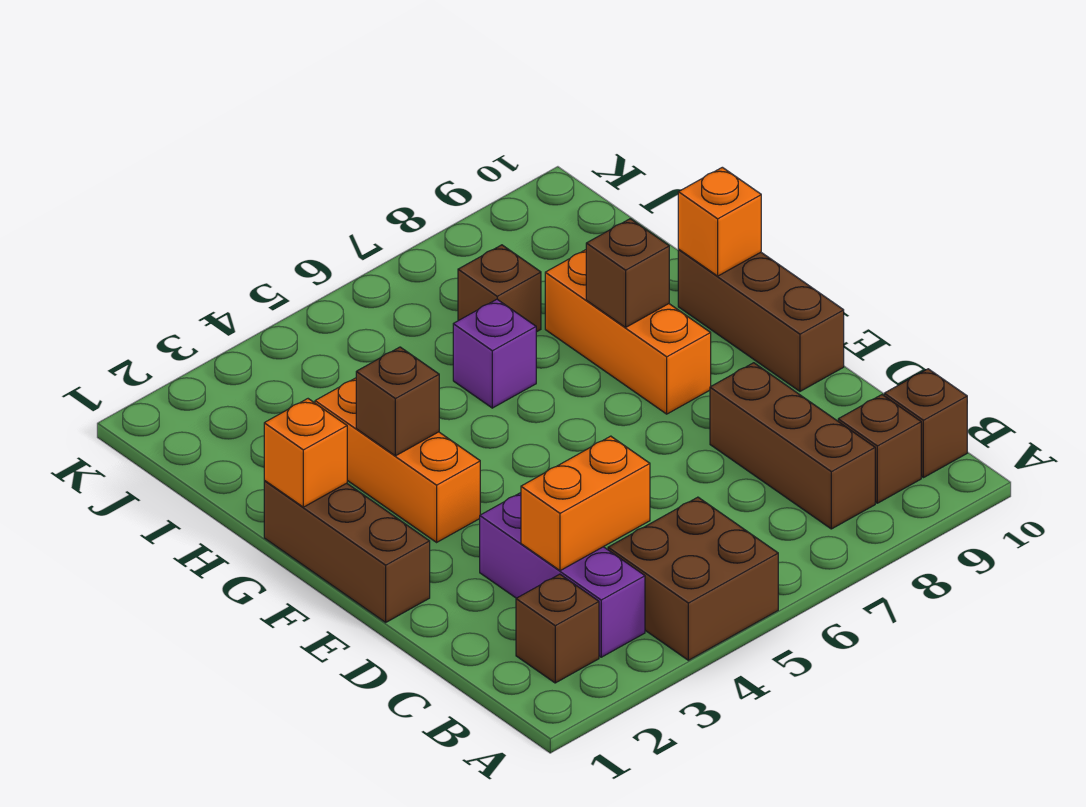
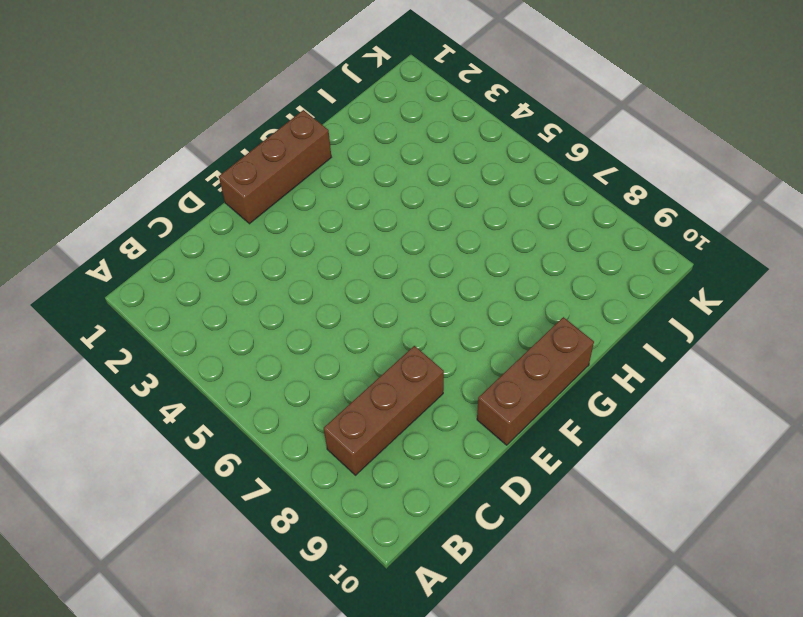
none -> brown 2x2 brick [608,497,778,660]
none -> brown 1x1 brick [516,574,599,683]
none -> purple 1x3 brick [480,493,645,657]

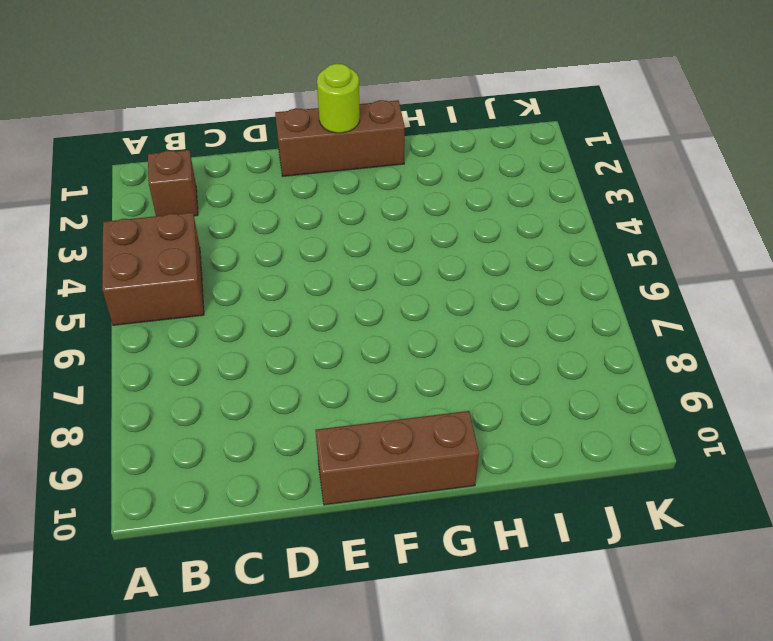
lime 1x1 round brick [317,64,360,133] -> none
none -> purple 1x3 brick [480,493,645,657]
none -> brown 1x3 brick [710,363,875,529]
none -> brown 1x1 brick [838,395,921,503]

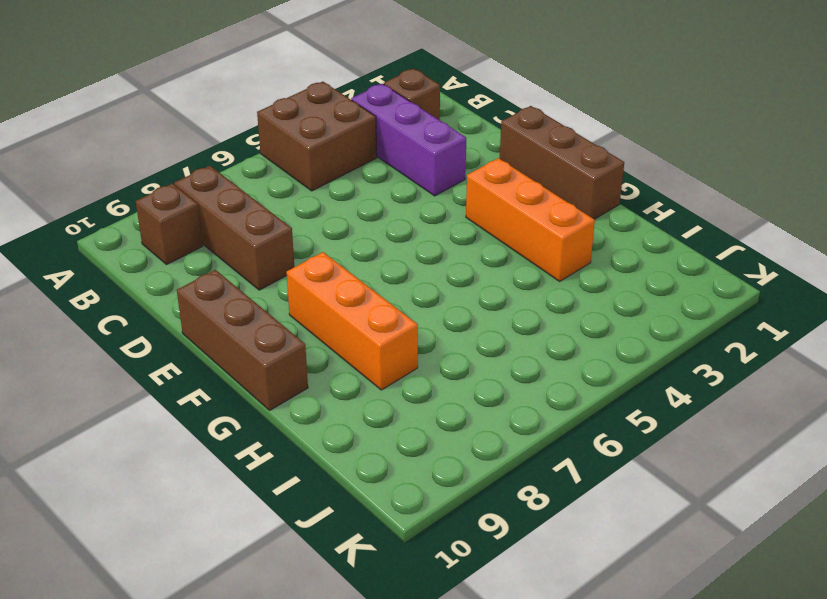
none -> brown 1x1 brick [884,369,967,478]
none -> purple 1x1 brick [453,299,536,408]
none -> brown 1x1 brick [458,245,541,332]

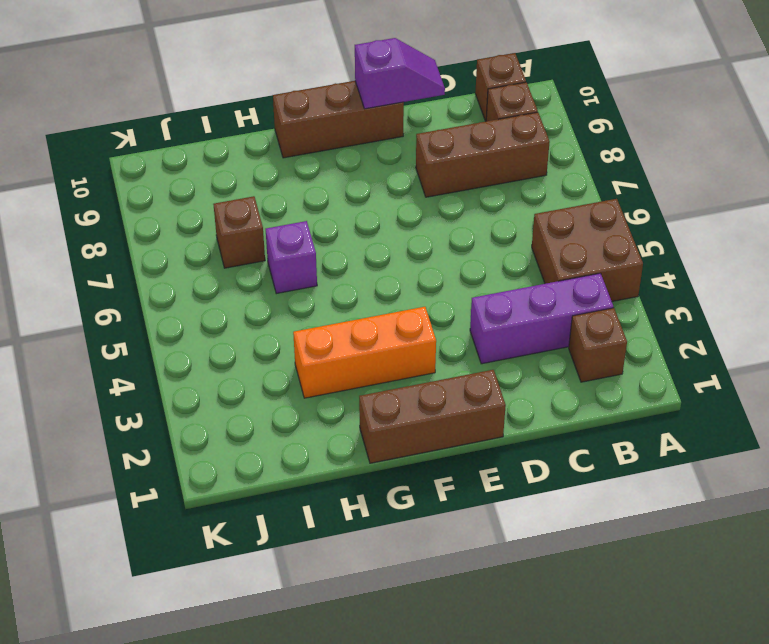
purple 1x2 slope [355,38,445,109] -> none
none -> orange 1x3 brick [545,250,711,414]
none -> orange 1x2 brick [521,436,650,571]
none -> orange 1x1 brick [264,399,347,507]

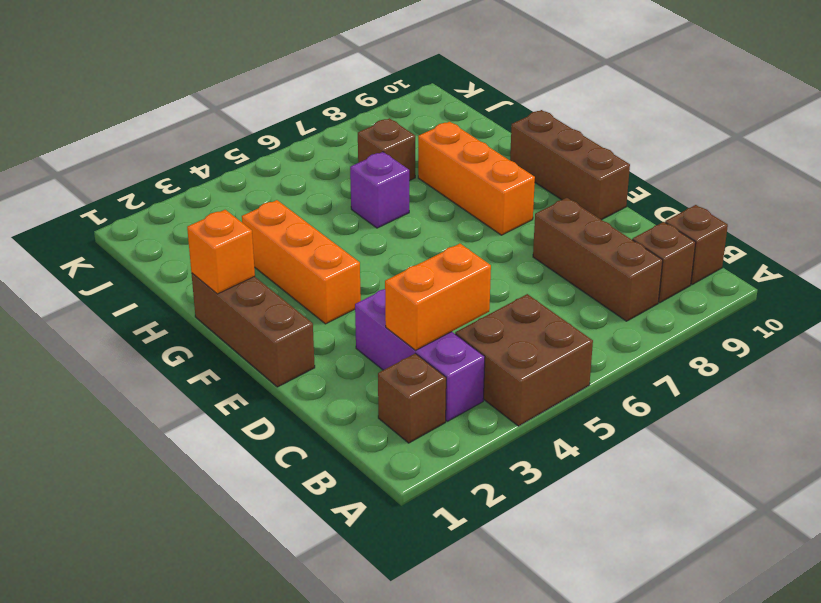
none -> brown 1x1 brick [356,347,439,456]
none -> brown 1x1 brick [586,219,669,327]
none -> orange 1x1 brick [678,167,761,276]

